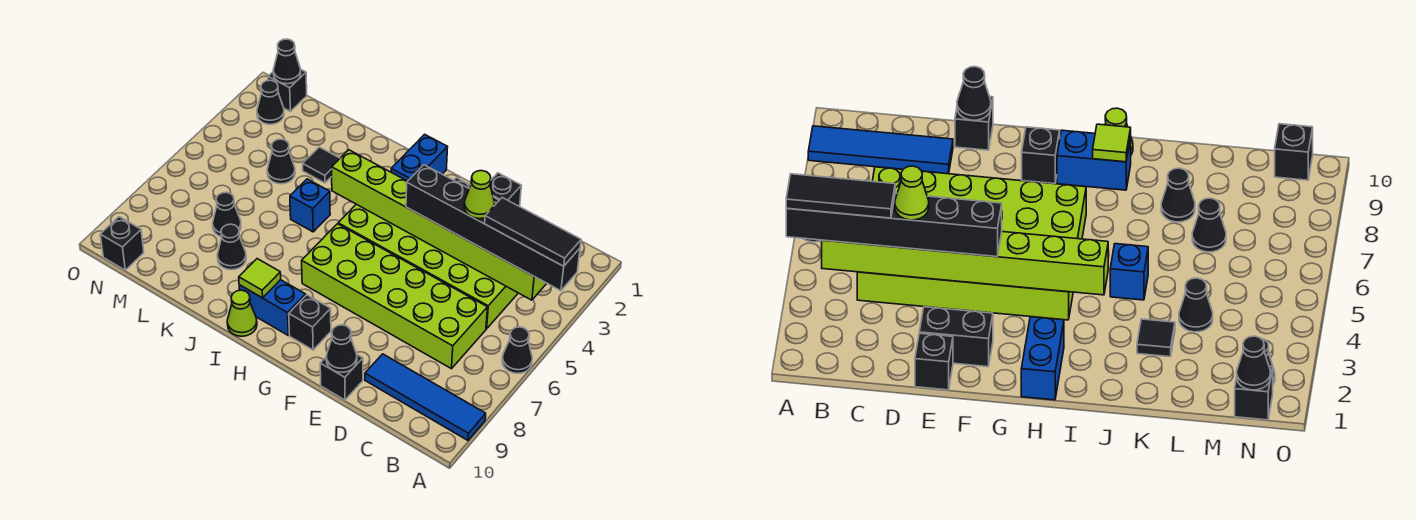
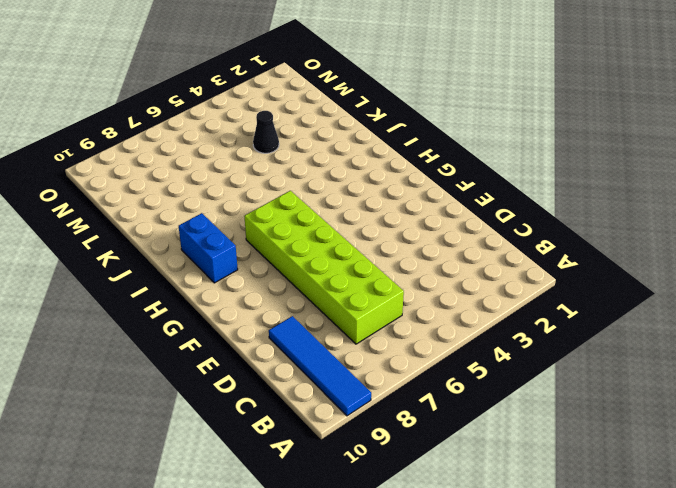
none -> black 1x1 cone [502,327,532,373]
none -> lime 2x6 brick [338,204,518,329]
none -> black 1x1 brick [490,173,521,206]

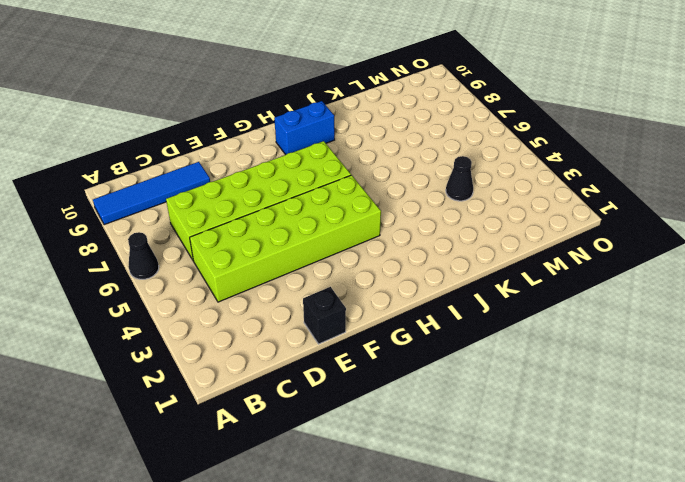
none -> black 1x2 brick [919,307,993,367]
none -> black 1x1 brick [320,355,363,400]
none -> black 1x1 brick [289,295,331,350]

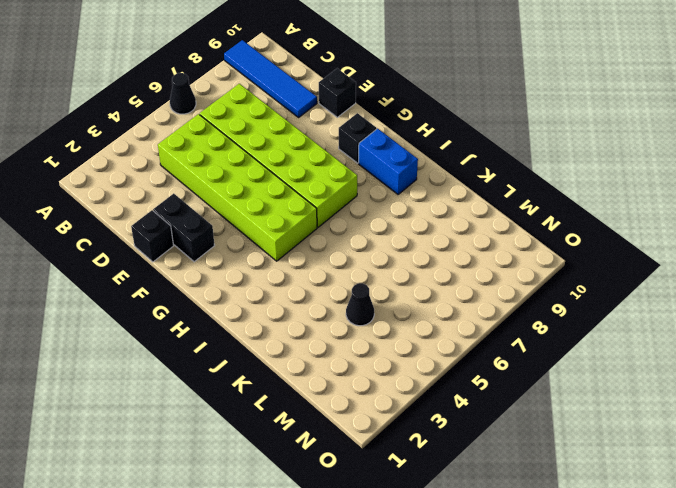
none -> blue 1x2 brick [391,134,448,181]
none -> lime 1x1 cone [227,290,257,336]
none -> blue 1x1 brick [290,179,330,232]

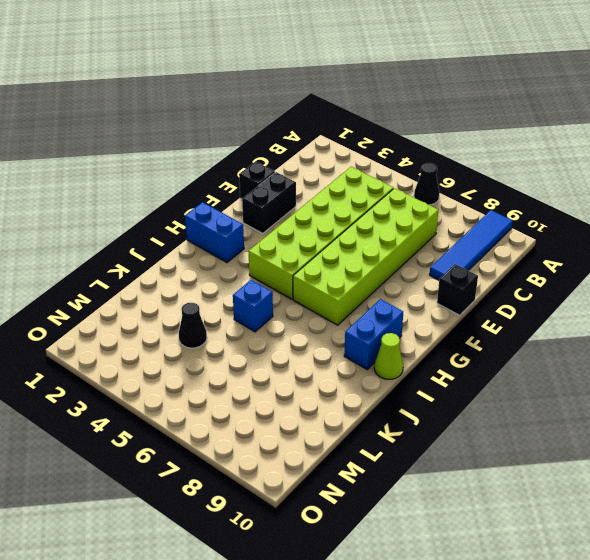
none -> black 1x1 brick [289,295,331,350]
none -> black 1x1 tile [303,147,340,183]
none -> black 1x1 cone [217,224,246,270]

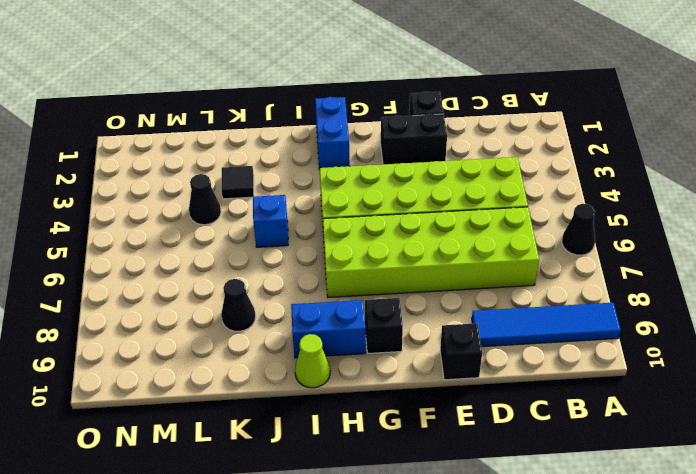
none -> black 1x1 cone [213,192,241,237]
none -> black 1x1 brick [268,70,307,111]
none -> black 1x1 cone [257,80,284,124]

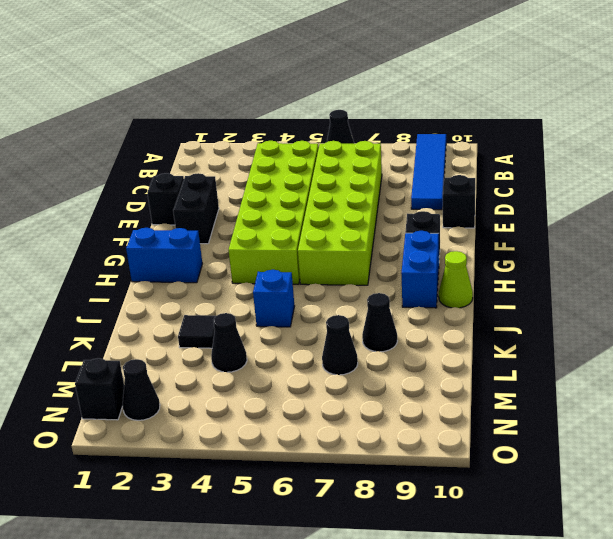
none -> black 1x1 brick [100,217,144,270]
none -> lime 1x8 brick [332,150,547,300]
none -> black 1x1 cone [326,325,357,372]

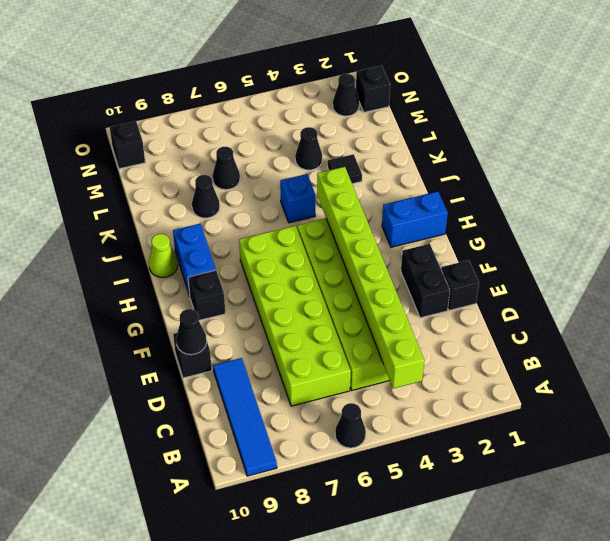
none -> lime 1x1 tile [239,259,281,298]
none -> black 1x1 cone [273,39,301,84]
none -> black 1x6 brick [406,165,580,291]

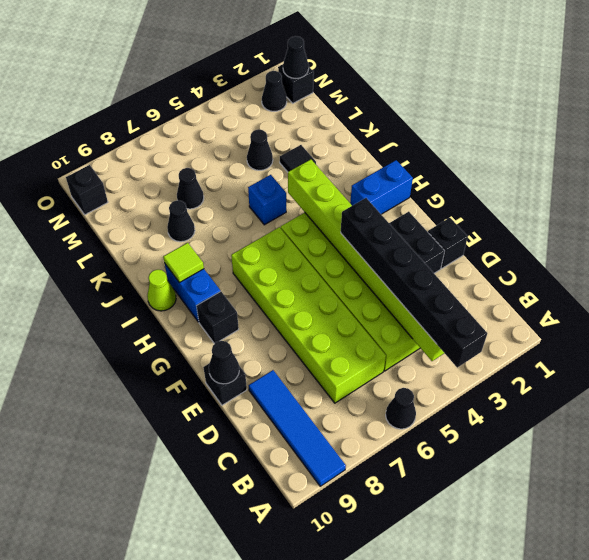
none -> black 1x3 tile [485,198,581,266]
none -> lime 1x1 cone [464,171,495,219]

